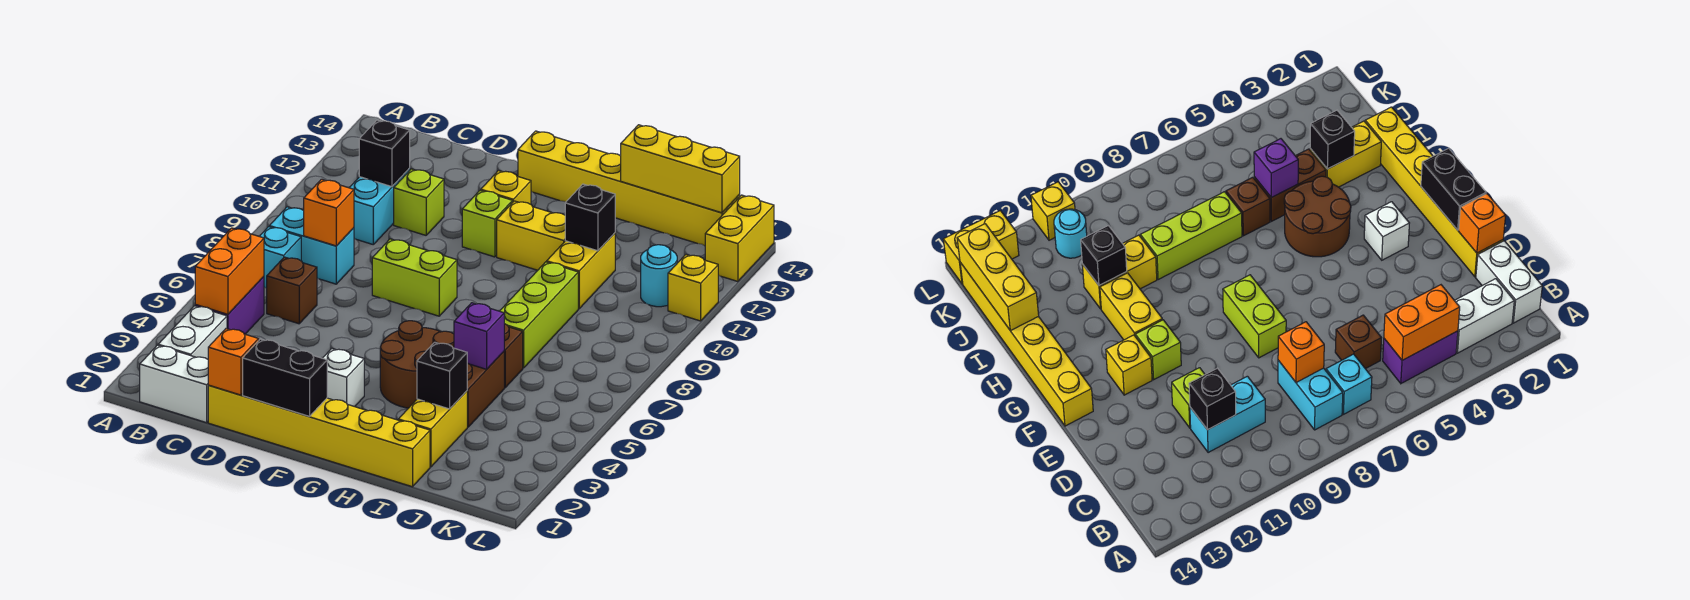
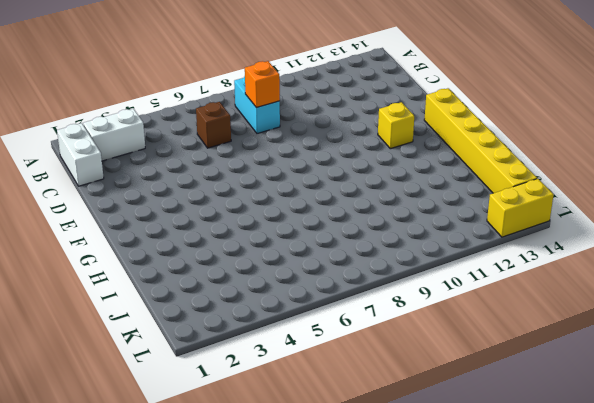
none -> purple 1x2 brick [195,277,264,334]
none -> cyan 1x1 brick [259,227,301,288]
none -> cyan 1x2 brick [349,169,410,244]
none -> yellow 1x6 brick [208,386,430,487]

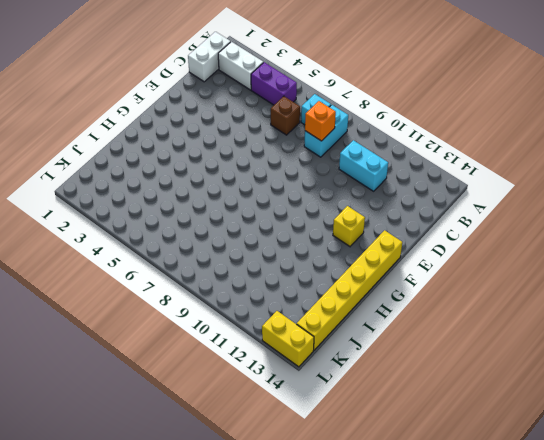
none -> yellow 1x6 brick [208,386,430,487]
none -> lime 1x1 brick [394,169,444,235]
none -> lime 1x2 brick [372,239,457,316]
none -> white 1x1 brick [323,349,364,407]

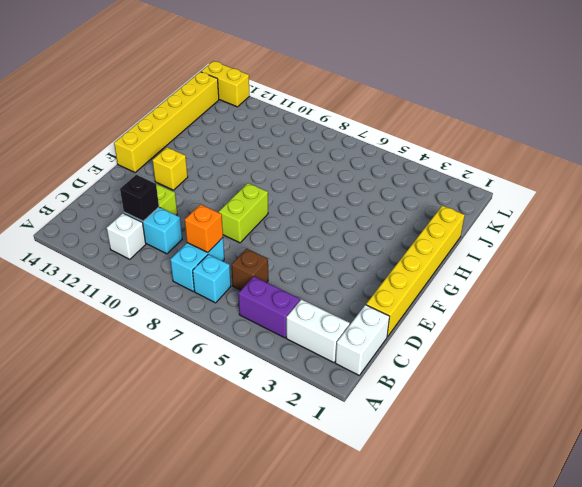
white 1x1 brick [107,213,146,259] -> white 1x1 brick moved to [323,349,364,407]
none -> lime 1x1 brick [462,190,513,257]
none -> brown 2x2 round brick [380,321,454,408]
none -> yellow 1x2 brick [497,201,565,270]
none -> yellow 1x2 brick [398,391,467,467]

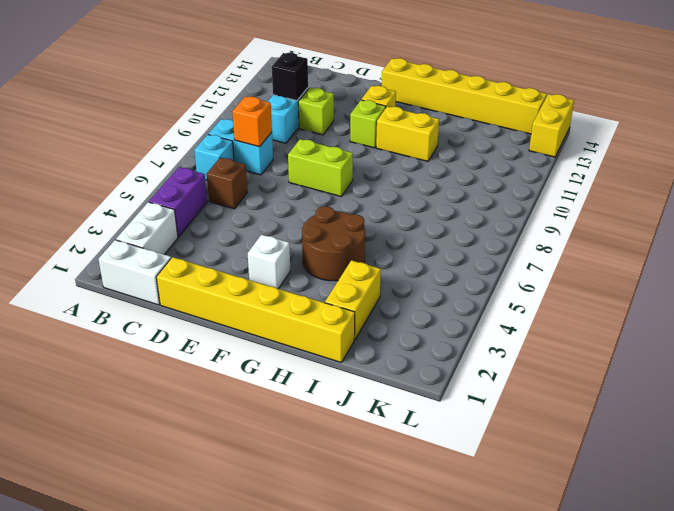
none -> brown 1x2 brick [467,352,504,427]
none -> brown 1x1 brick [504,324,523,388]
none -> lime 1x3 brick [500,262,578,368]
none -> yellow 1x2 brick [547,233,615,309]

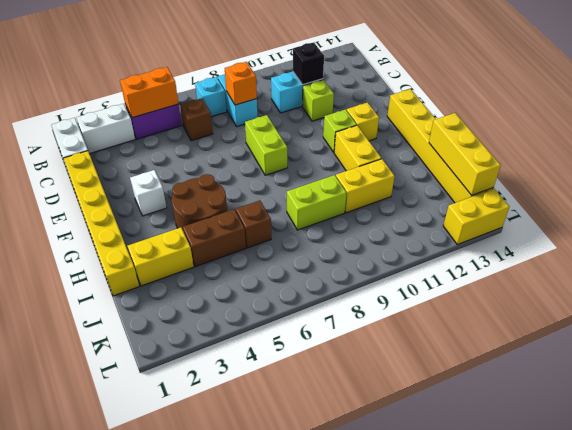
lime 1x2 brick [287,175,346,230] -> lime 1x3 brick [500,262,578,368]
none -> cyan 1x1 round brick [641,245,677,307]
none -> yellow 1x1 brick [668,255,718,321]
none -> orange 1x1 brick [208,329,259,395]
none -> black 1x2 brick [243,339,327,416]

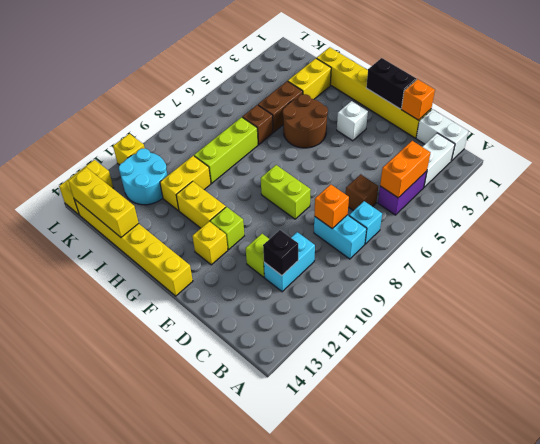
cyan 2x2 round brick [119,149,168,205] -> cyan 1x1 round brick [641,245,677,307]
none -> black 1x1 brick [417,342,467,409]
none -> purple 1x1 brick [454,303,504,369]
none -> black 1x1 brick [565,184,615,251]

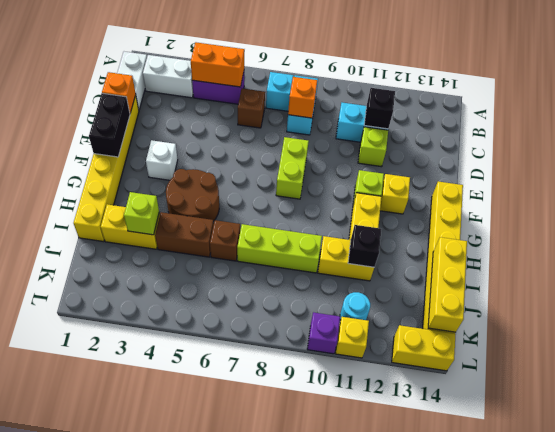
lime 1x1 brick [124,192,159,235] -> black 1x1 brick [417,342,467,409]
purple 1x1 brick [307,312,340,354] -> purple 1x1 brick moved to [454,303,504,369]

